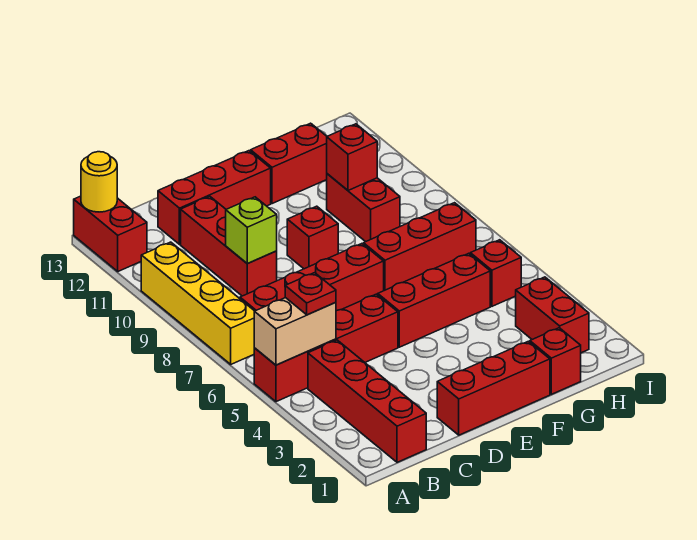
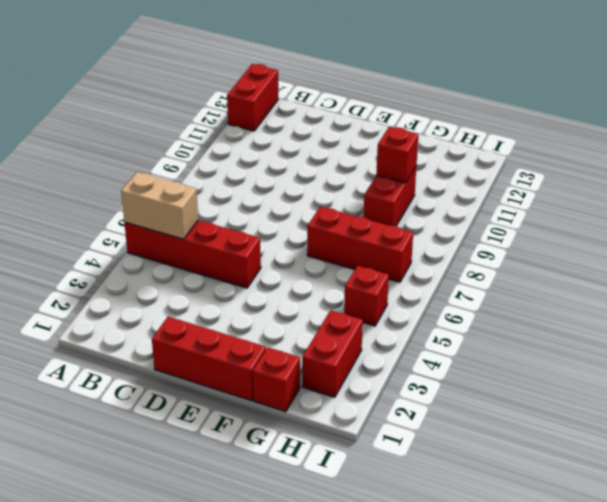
none -> yellow 1x4 brick [141,242,255,364]
none -> red 1x4 brick [308,340,426,462]
none -> red 1x4 brick [240,244,384,311]

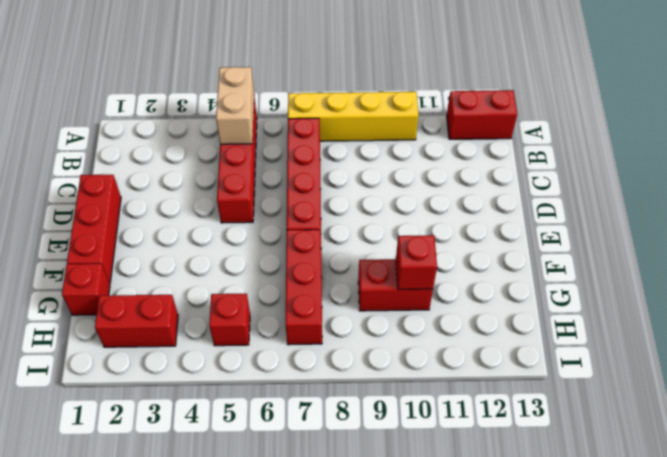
none -> red 1x4 brick [308,340,426,462]
none -> red 1x3 brick [181,196,277,296]
none -> red 1x3 brick [158,151,271,244]

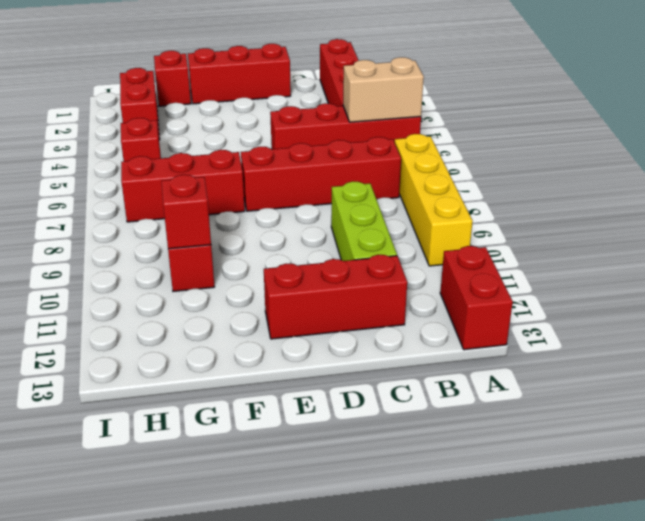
lime 1x3 brick [331,181,397,261] -> red 1x3 brick [181,196,277,296]
none -> red 1x3 brick [378,253,490,347]
none -> red 1x1 brick [287,206,338,269]
none -> red 1x2 brick [251,123,327,204]

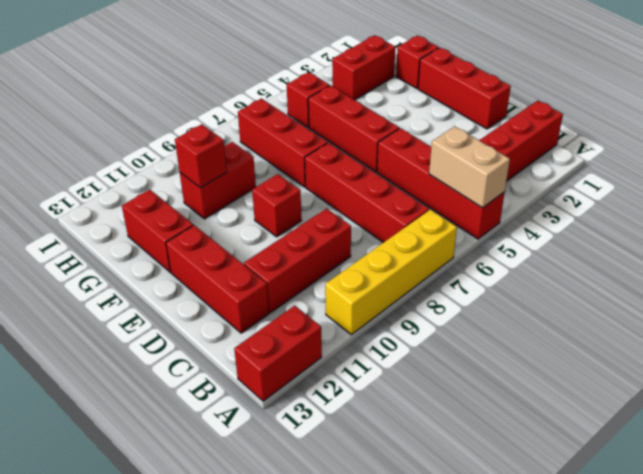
none -> yellow 1x1 round brick [81,152,117,212]
none -> lime 1x1 brick [226,197,277,264]
none -> red 1x1 plate [285,273,336,315]

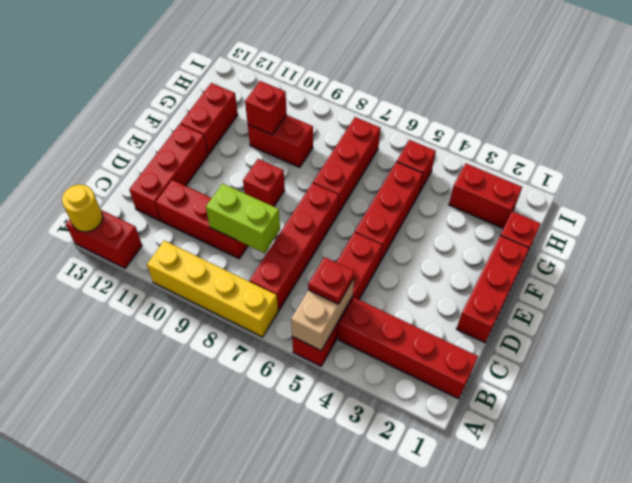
lime 1x2 brick [206,183,280,253] -> lime 1x1 brick [226,197,277,264]

